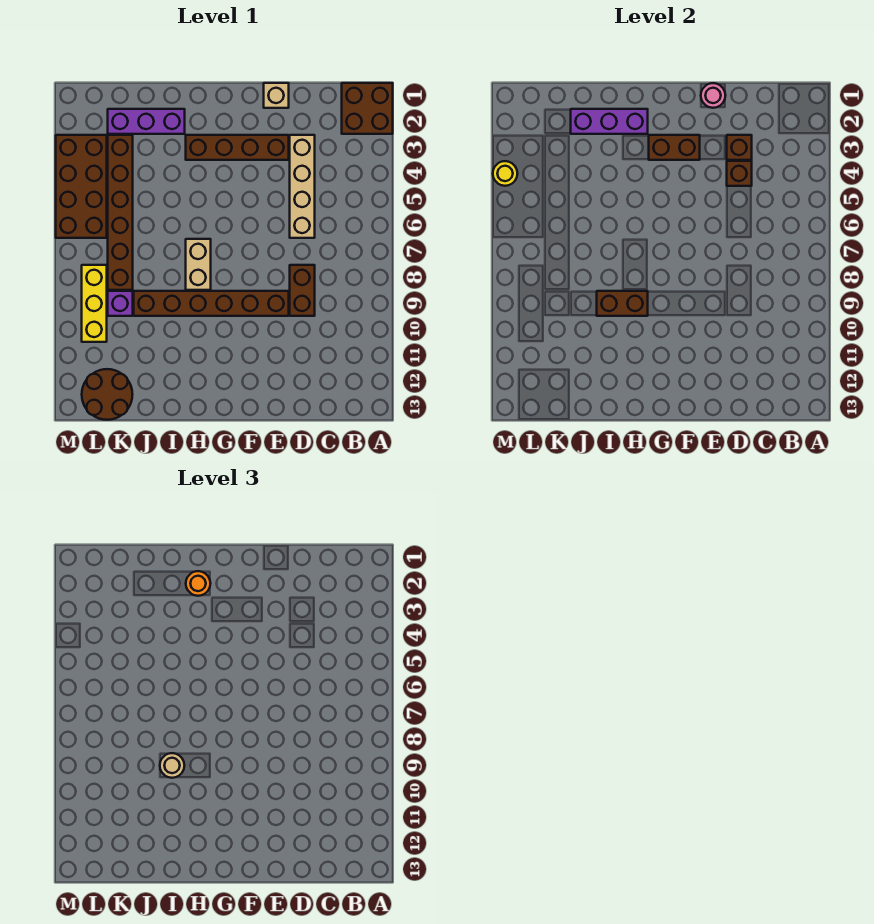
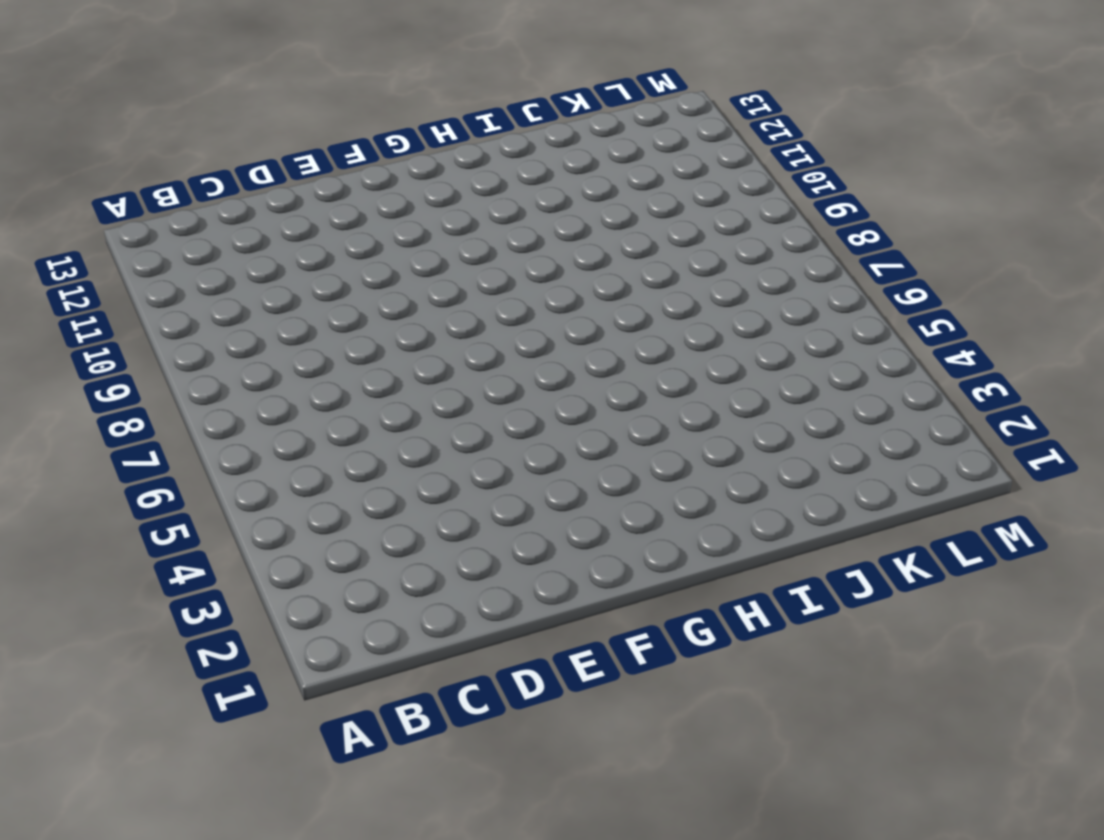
none -> brown 2x2 brick [342,83,393,134]
none -> tan 1x4 brick [290,135,315,238]
none -> brown 1x2 brick [290,265,315,316]

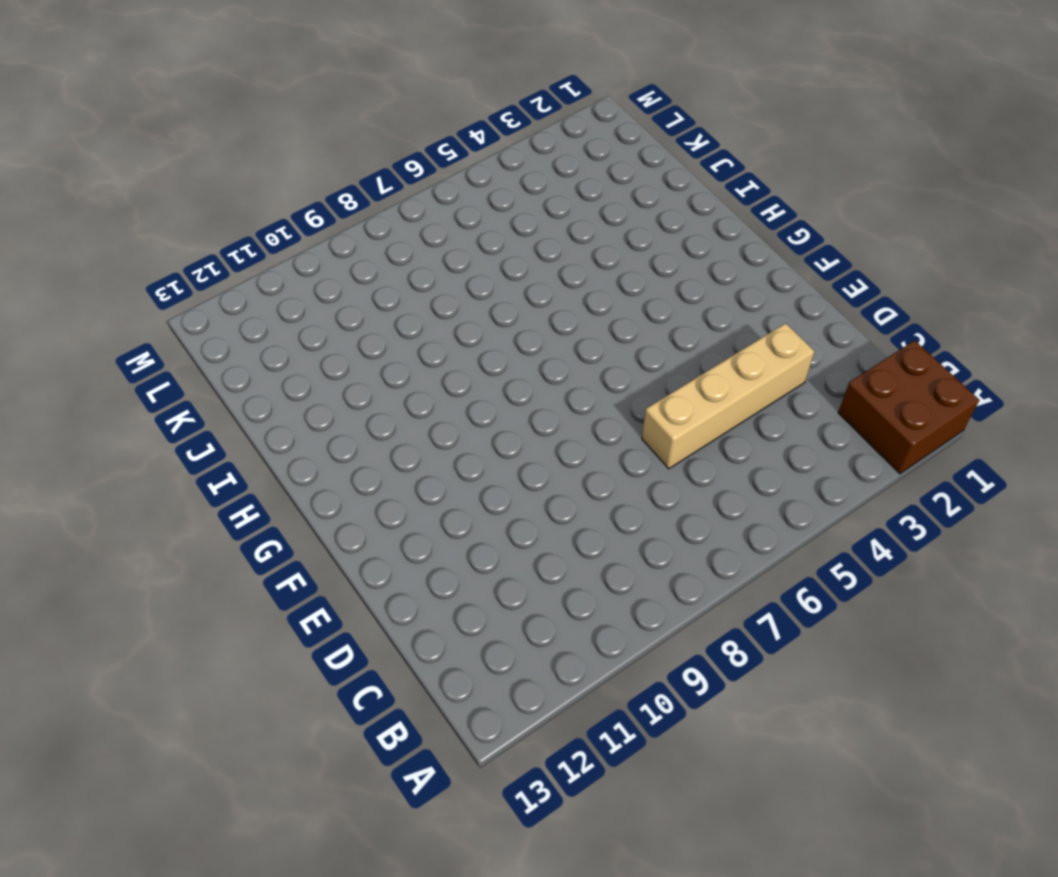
none -> brown 1x2 brick [290,265,315,316]
none -> tan 1x1 brick [264,83,289,108]
none -> brown 1x4 brick [186,135,289,160]

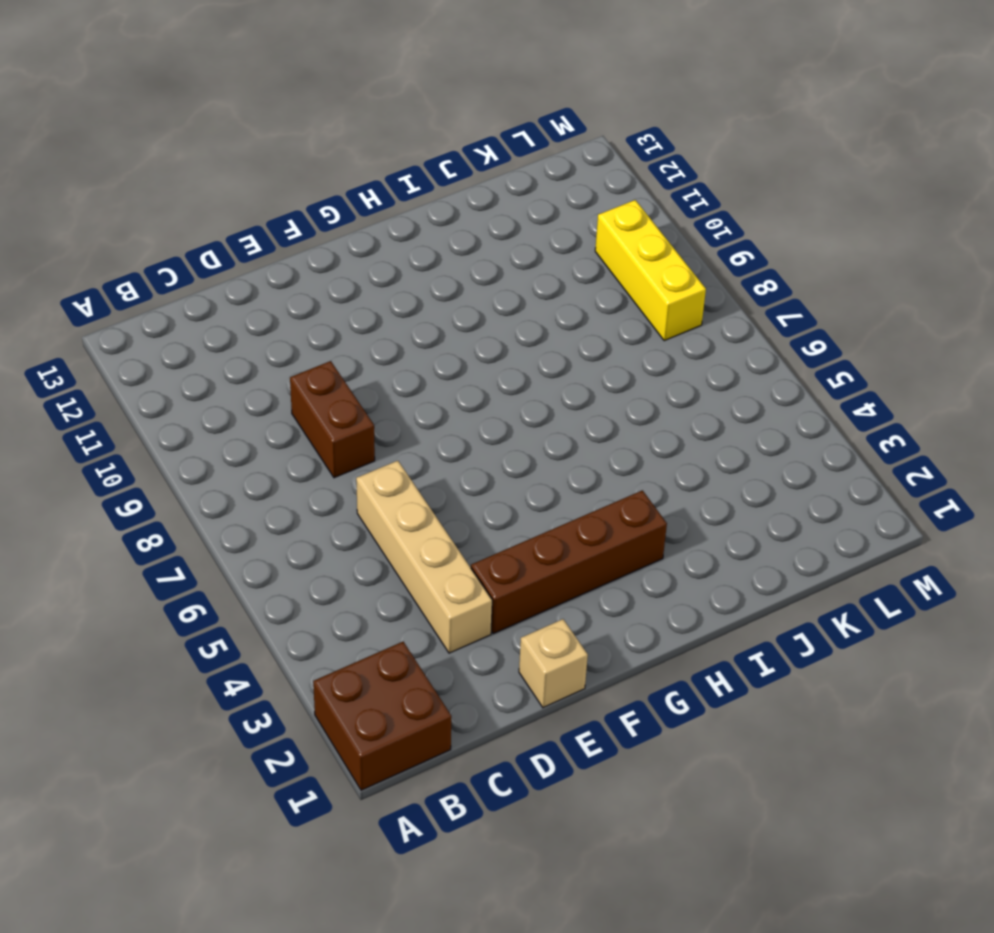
none -> brown 1x6 brick [134,291,289,316]
none -> tan 1x2 brick [186,239,211,290]
none -> purple 1x3 brick [108,109,185,134]

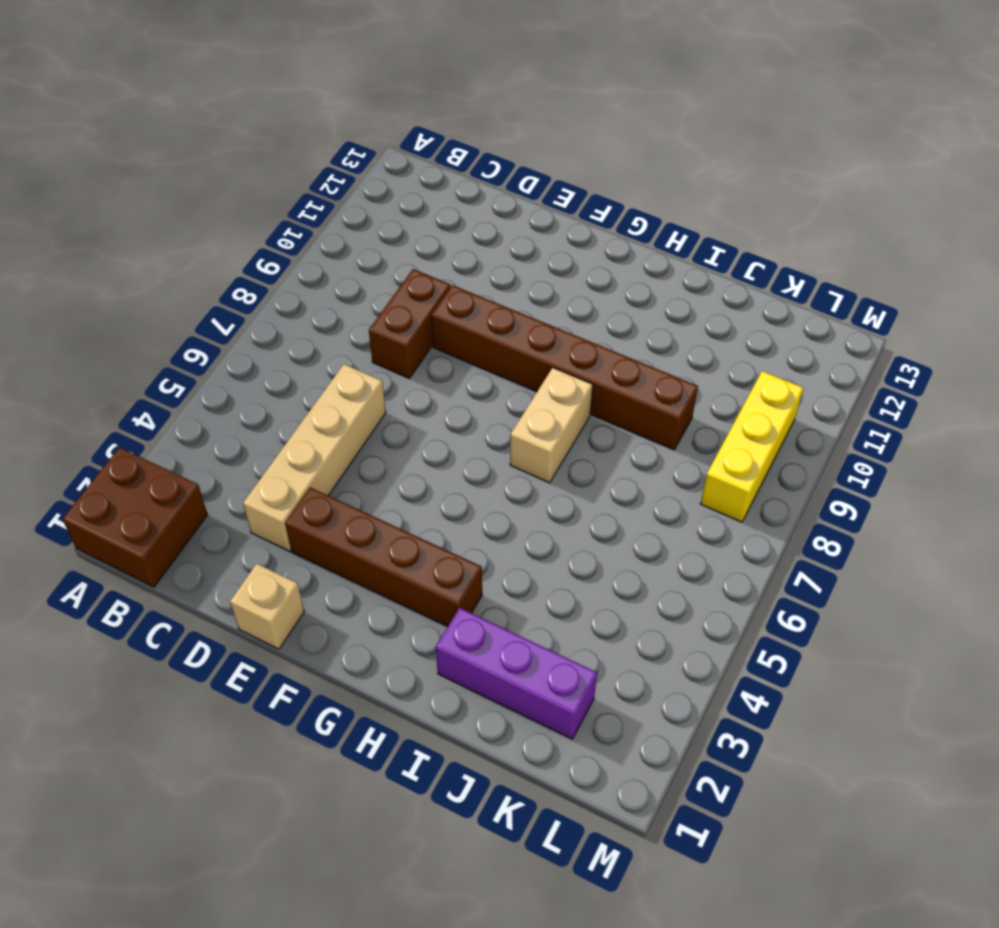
none -> brown 1x6 brick [108,135,133,290]
none -> purple 1x1 brick [108,291,133,316]
none -> brown 2x2 round brick [82,369,132,420]

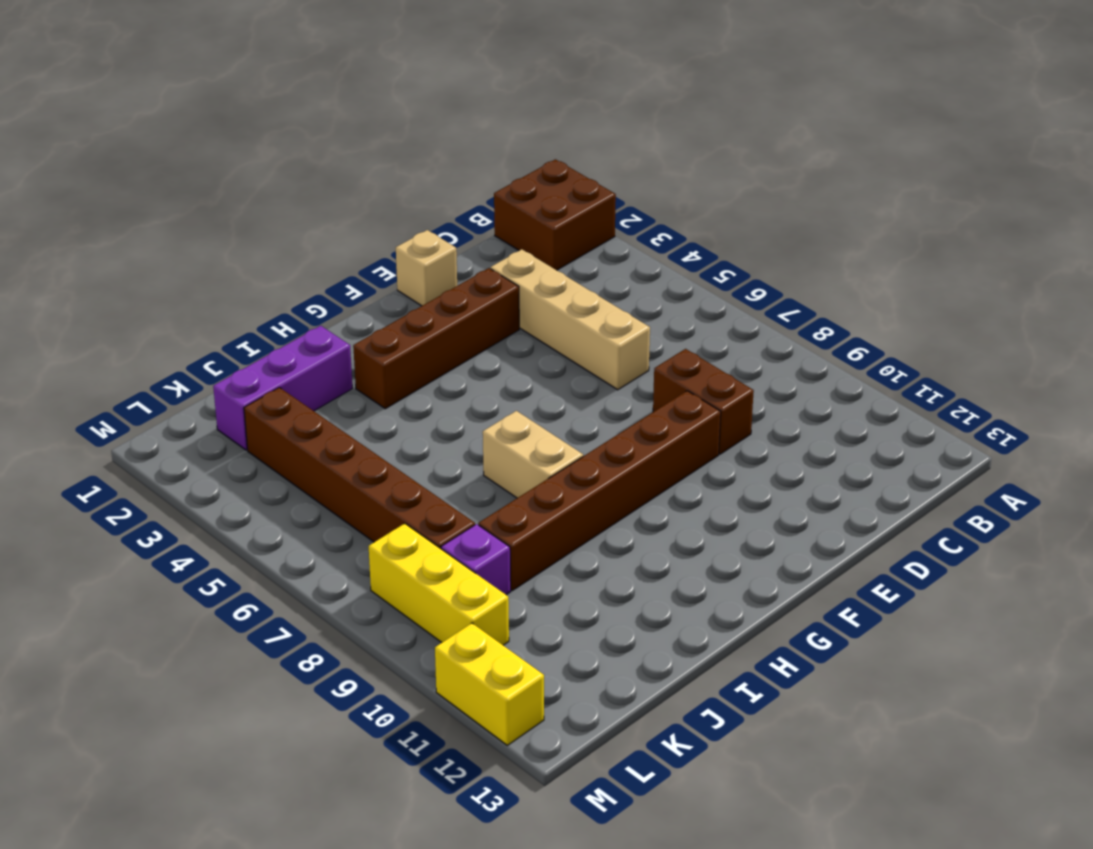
yellow 1x2 brick [435,623,544,745] -> none
none -> brown 2x2 round brick [82,369,132,420]
none -> brown 2x4 brick [56,135,107,238]
none -> brown 1x1 brick [727,135,752,160]

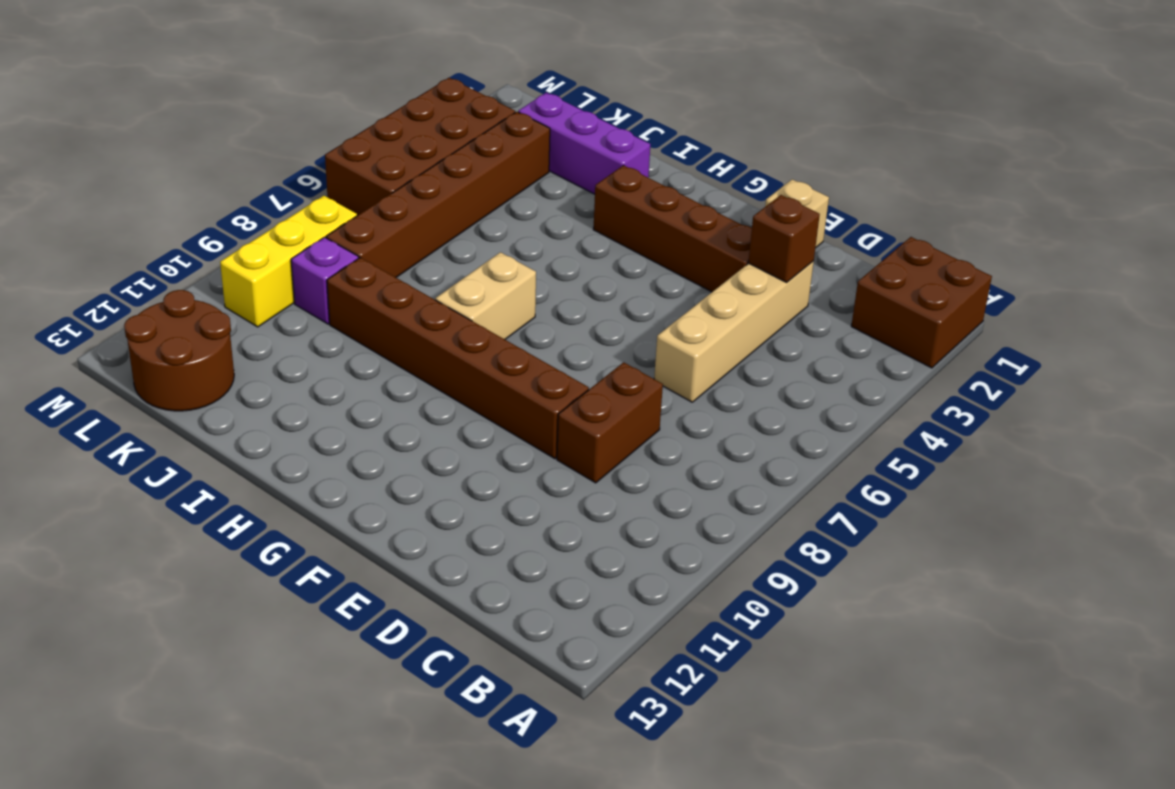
none -> brown 1x1 brick [727,161,752,186]
none -> pink 1x1 round brick [701,83,725,108]
none -> brown 1x2 brick [649,135,700,160]

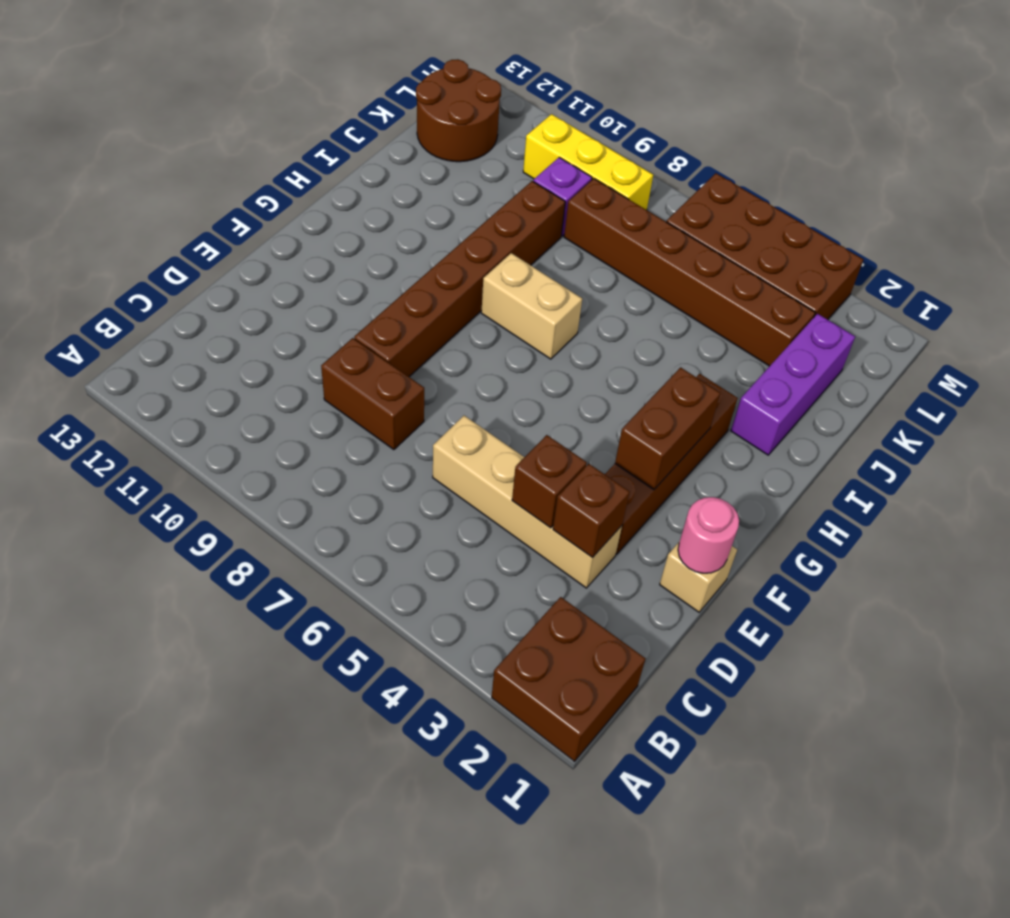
none -> purple 1x3 brick [571,109,648,134]
none -> brown 1x2 brick [597,291,648,316]
none -> yellow 1x1 round brick [493,161,517,186]

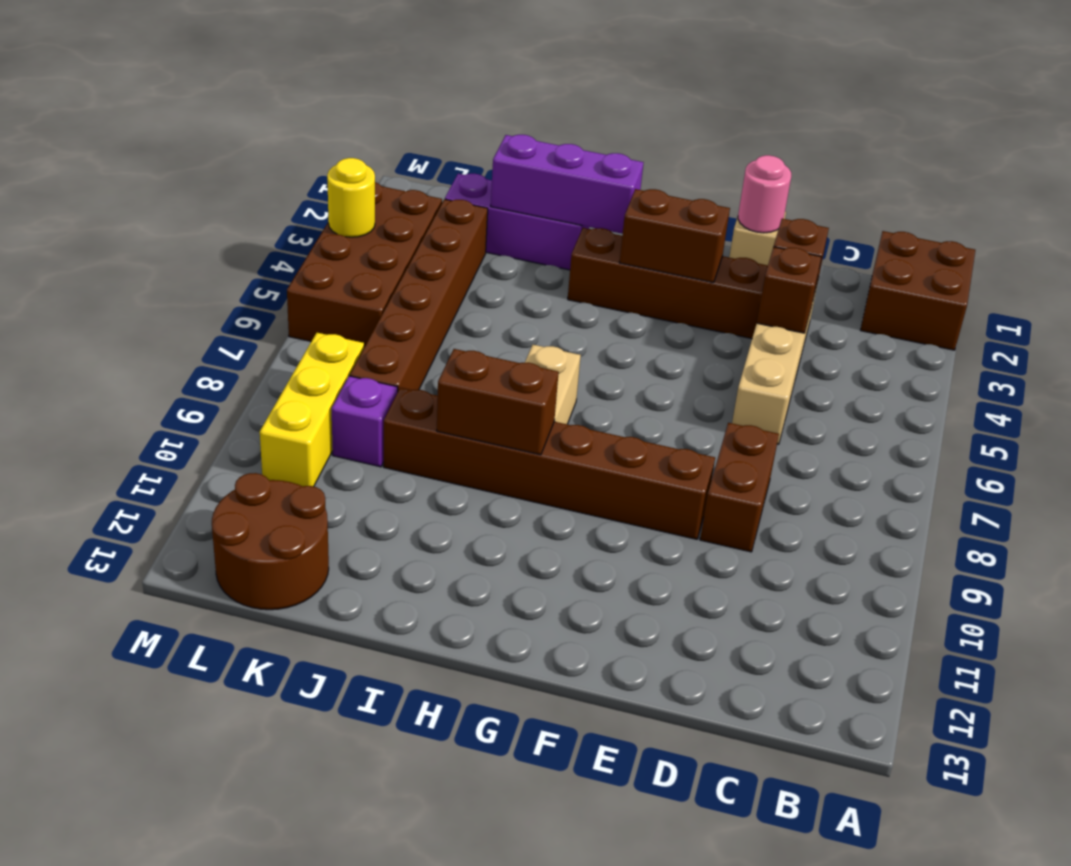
none -> orange 1x1 round brick [186,571,210,596]
none -> tan 1x1 round brick [160,753,184,778]

